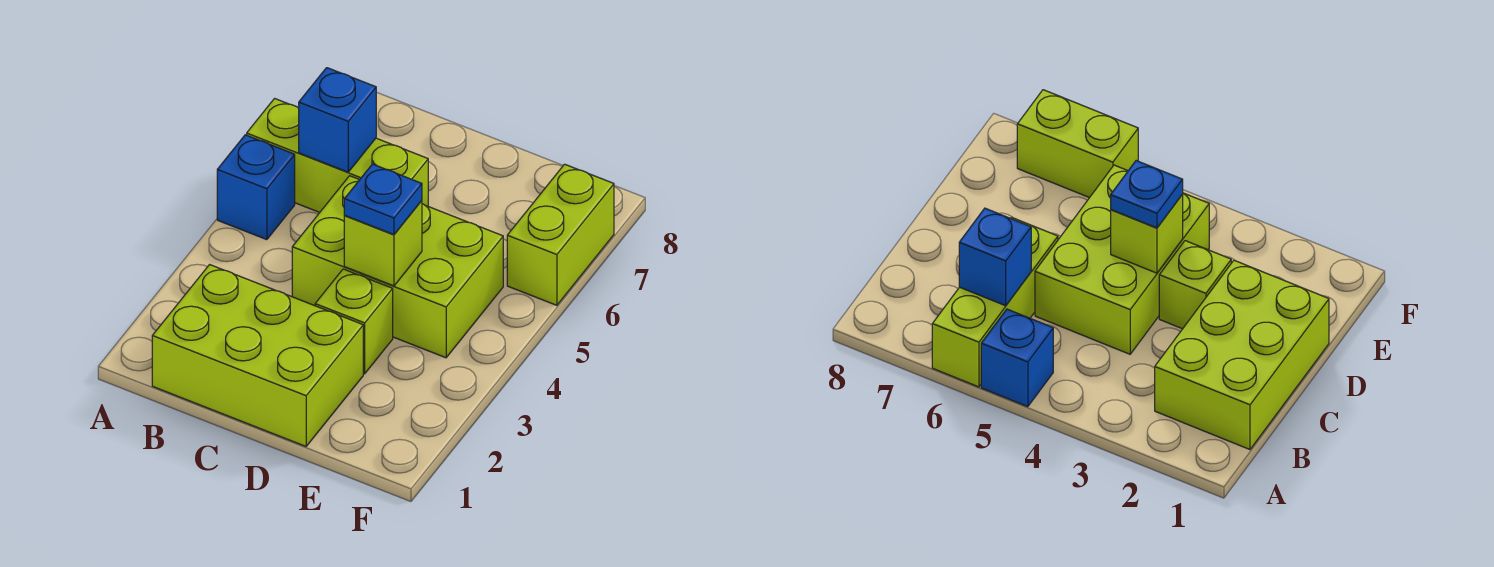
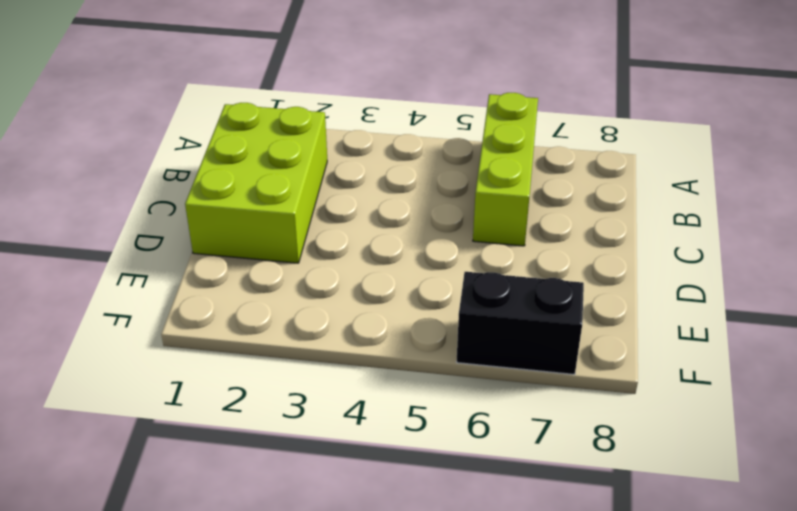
black 1x2 brick [457,272,584,375] -> lime 1x2 brick [507,164,614,305]
none -> blue 1x1 brick [217,135,295,240]
none -> lime 2x3 brick [292,176,503,358]

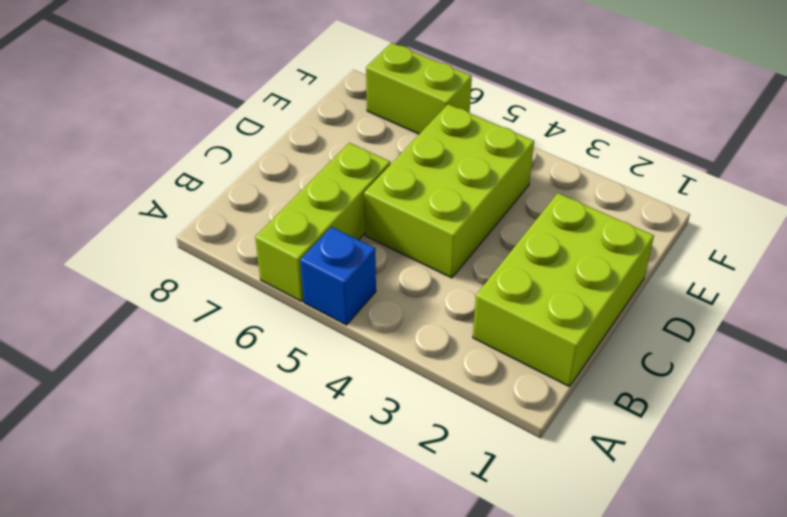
none -> lime 1x1 brick [315,269,393,374]
none -> blue 1x1 brick [299,68,376,172]

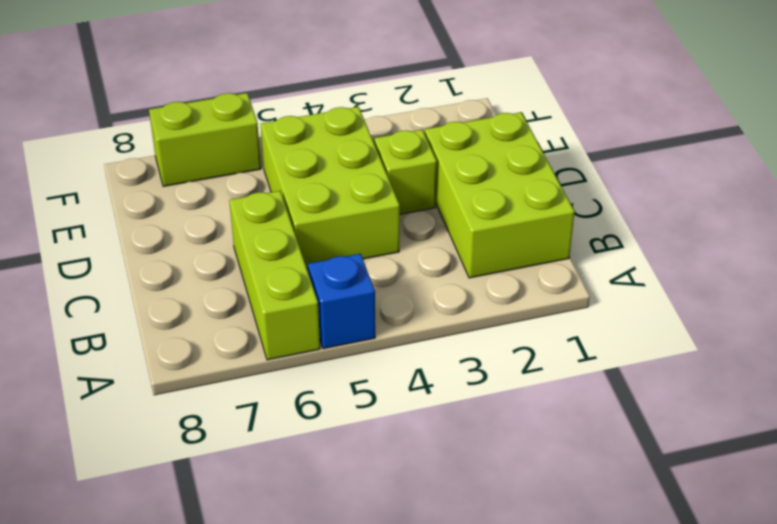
none -> blue 1x1 brick [299,68,376,172]
none -> lime 1x1 brick [344,201,422,286]

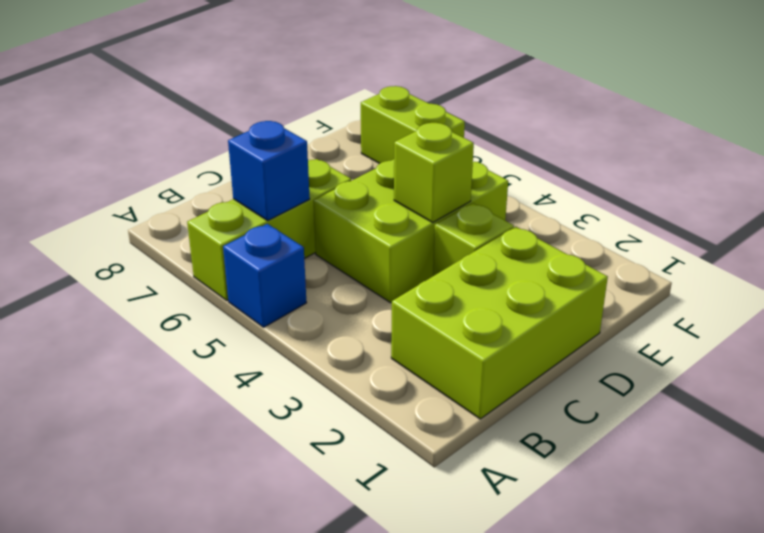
none -> blue 1x1 plate [344,164,422,235]

